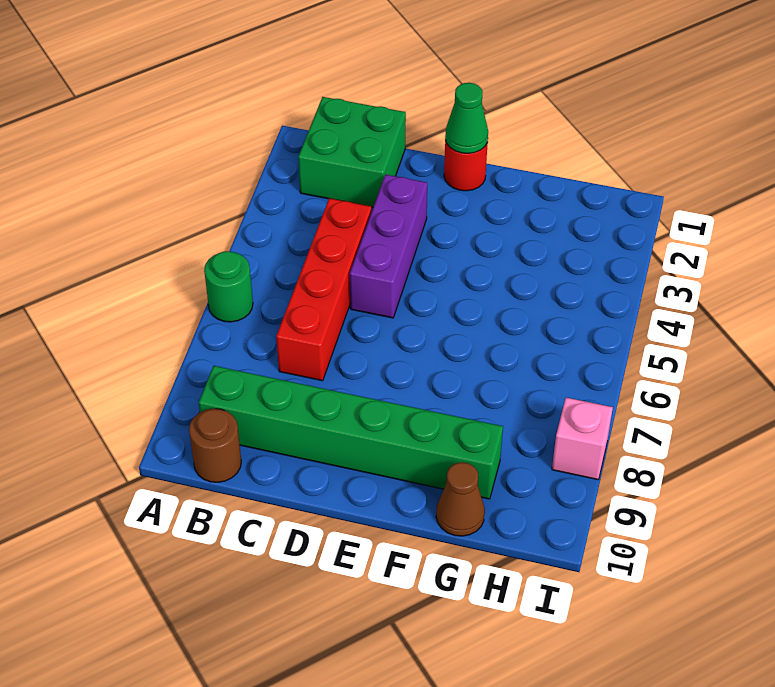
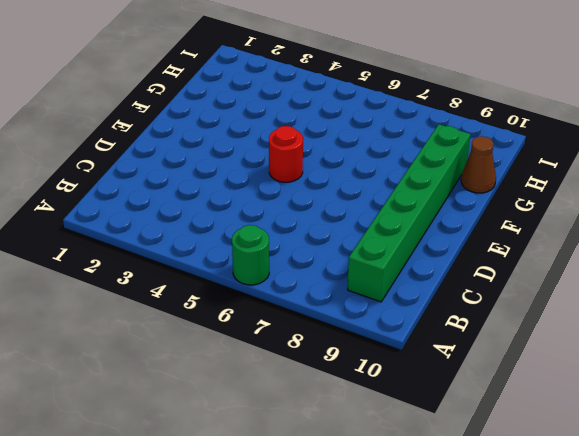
red 1x1 round brick [269,126,303,182] -> red 1x1 round brick moved to [444,140,488,191]
none -> green 2x2 brick [298,97,406,207]
none -> brown 1x1 round brick [189,409,241,482]

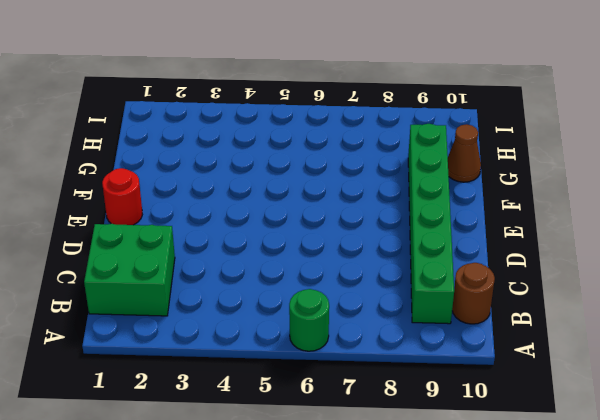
none -> red 1x4 brick [276,198,371,381]
none -> purple 1x3 brick [350,175,427,318]

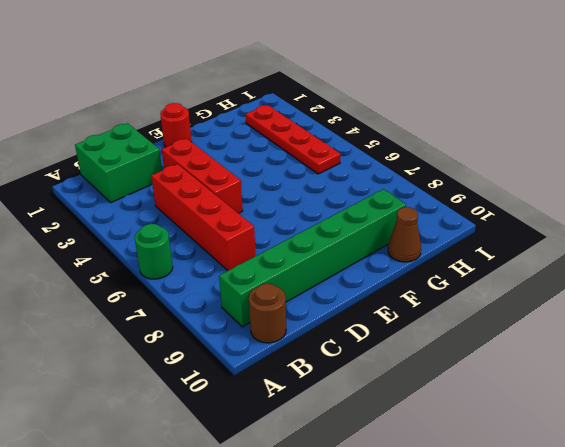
red 1x3 brick [162,138,243,213] -> purple 1x3 brick [350,175,427,318]
red 1x4 plate [246,105,341,174] -> none
none -> pink 1x1 brick [552,398,613,480]
none -> green 1x1 cone [445,83,488,153]

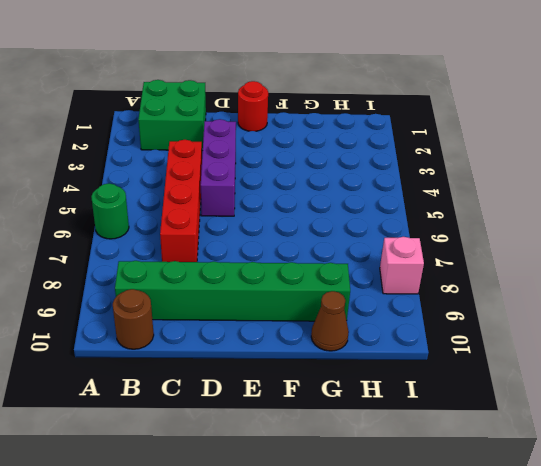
none -> green 1x1 cone [445,83,488,153]

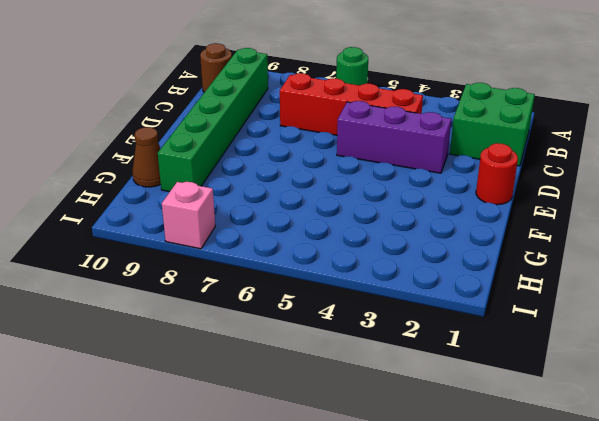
none -> green 1x1 cone [445,83,488,153]

